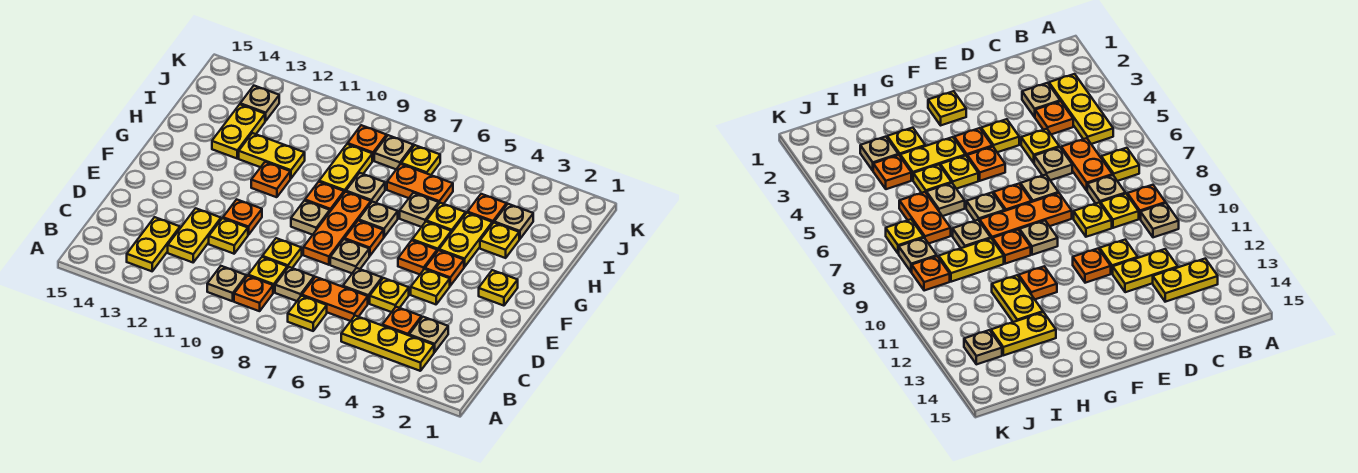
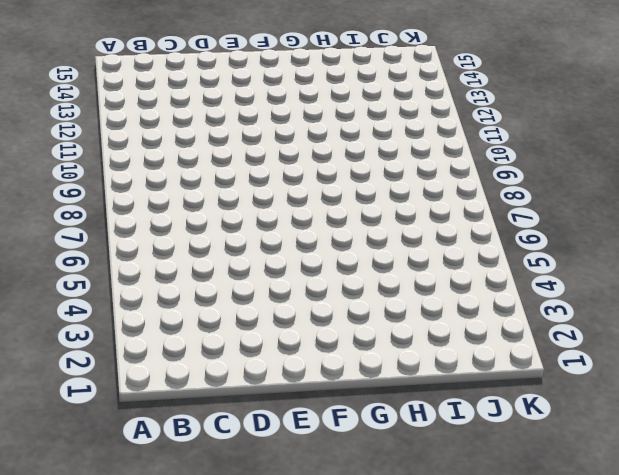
none -> yellow 1x3 plate [341,316,434,371]
none -> yellow 1x1 plate [288,296,327,331]
none -> orange 1x1 plate [234,276,273,311]
none -> tan 1x1 plate [207,266,246,301]

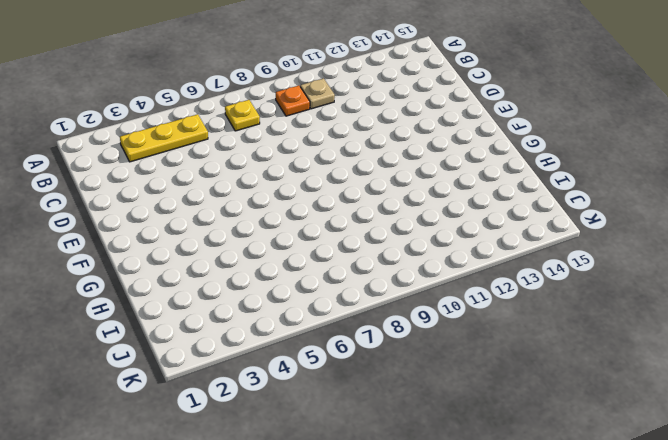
none -> yellow 1x2 plate [127,217,180,271]
none -> tan 1x1 plate [409,317,448,352]
none -> orange 1x1 plate [382,307,421,335]
none -> orange 1x2 plate [302,277,368,321]

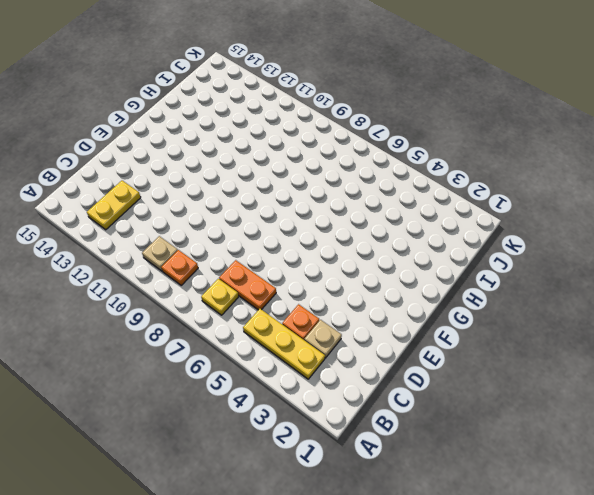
none -> tan 1x1 plate [275,267,314,301]
none -> yellow 1x1 plate [248,257,287,292]
none -> yellow 1x2 plate [168,208,221,262]
none -> yellow 1x1 plate [370,278,409,312]

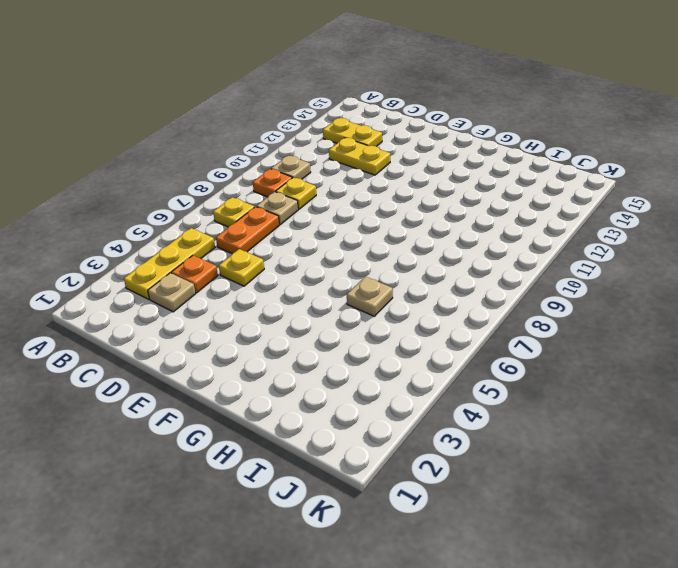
none -> tan 1x1 plate [343,268,382,303]
none -> yellow 1x1 plate [262,238,302,268]
none -> yellow 1x1 plate [209,218,248,254]
none -> yellow 1x1 plate [411,269,450,304]

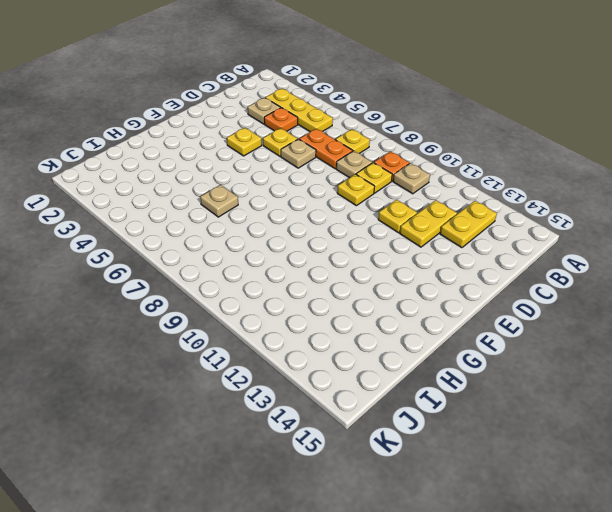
none -> tan 1x1 plate [330,239,369,273]
none -> orange 1x3 plate [303,192,371,265]
none -> orange 1x1 plate [223,199,262,235]
none -> yellow 1x1 plate [479,270,518,306]

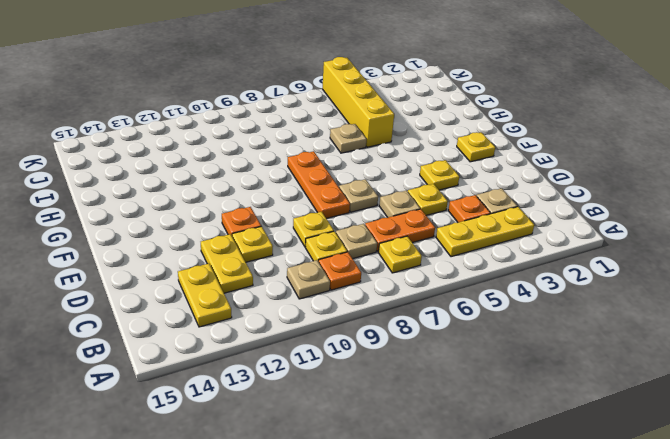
yellow 1x4 brick [322,57,394,147] -> yellow 1x1 plate [427,203,466,233]
none -> orange 1x1 plate [425,250,464,286]
none -> orange 1x1 plate [398,240,437,274]
none -> orange 1x1 plate [344,220,384,256]
none -> tan 1x1 plate [291,201,330,235]

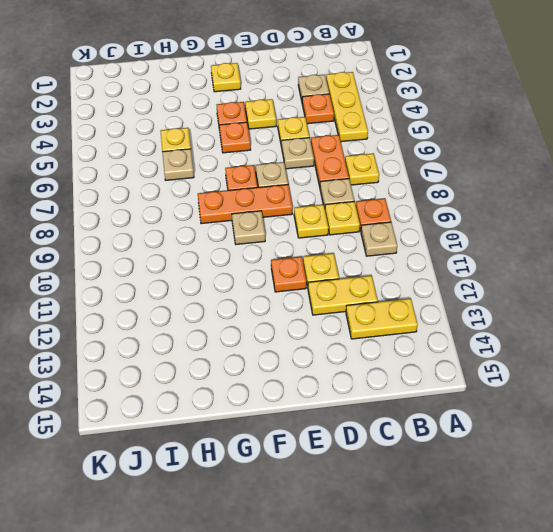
none -> yellow 1x2 plate [439,213,492,267]
none -> yellow 1x1 plate [412,222,451,251]
none -> tan 1x1 plate [359,202,398,237]
none -> orange 1x1 plate [305,182,344,211]

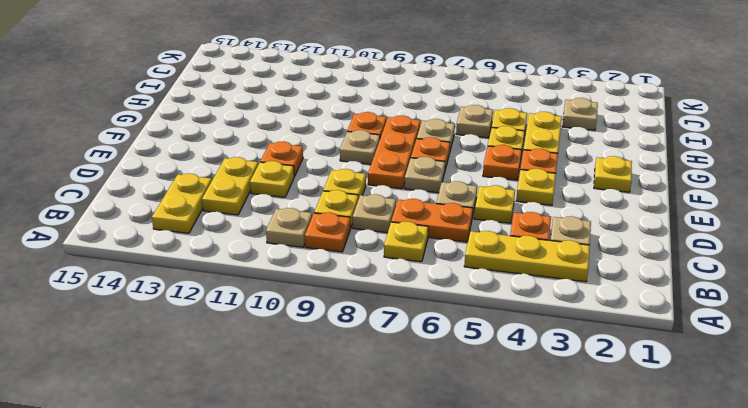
none -> orange 1x1 plate [251,162,290,197]
none -> yellow 1x1 plate [480,223,519,258]
none -> tan 1x1 plate [346,173,385,203]
none -> yellow 1x2 plate [319,144,372,193]

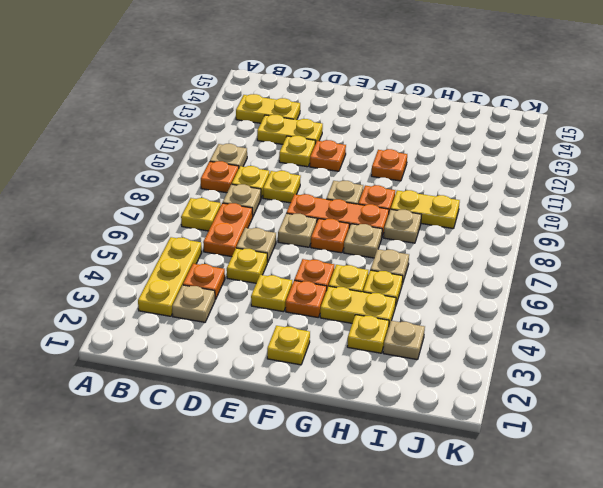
none -> yellow 1x2 plate [239,133,305,178]
none -> yellow 1x2 plate [212,104,265,158]
none -> orange 1x1 plate [468,194,507,224]
none -> orange 1x2 plate [387,164,453,204]

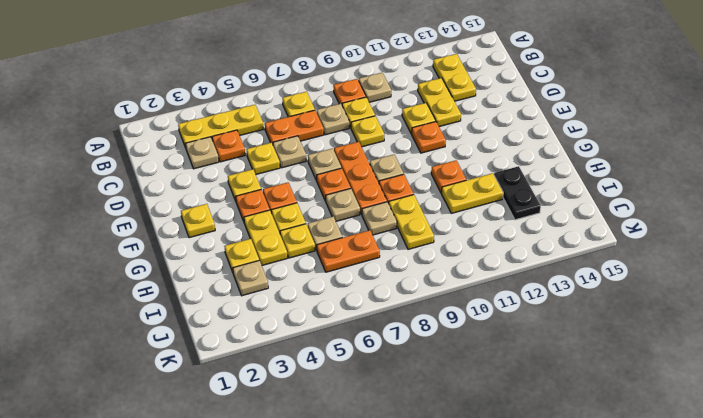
black 1x2 plate [494,166,541,220] -> yellow 1x2 plate [212,104,265,158]
none -> orange 1x1 plate [468,194,507,224]
none -> yellow 1x1 plate [401,145,440,175]
none -> tan 1x1 plate [374,135,413,169]
none -> orange 1x1 plate [348,125,387,161]

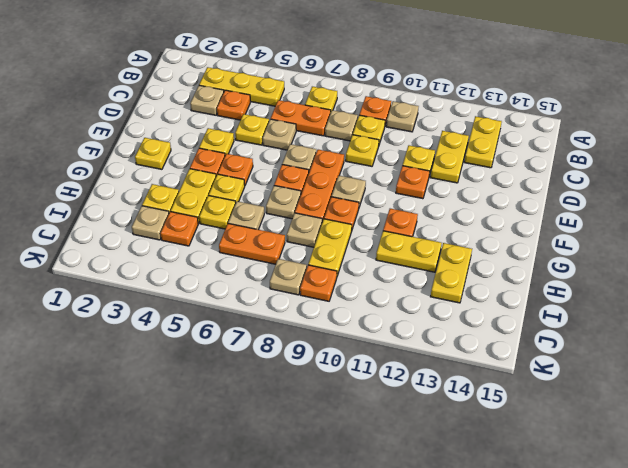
none -> yellow 1x1 plate [401,145,440,175]
none -> tan 1x1 plate [240,86,279,121]

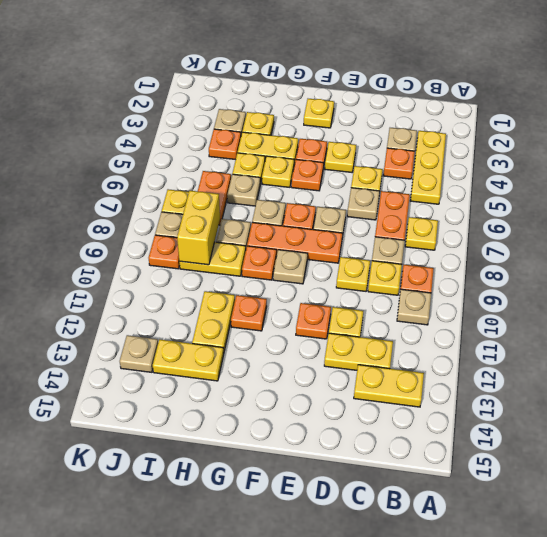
yellow 1x2 brick [177,191,220,265] -> none

